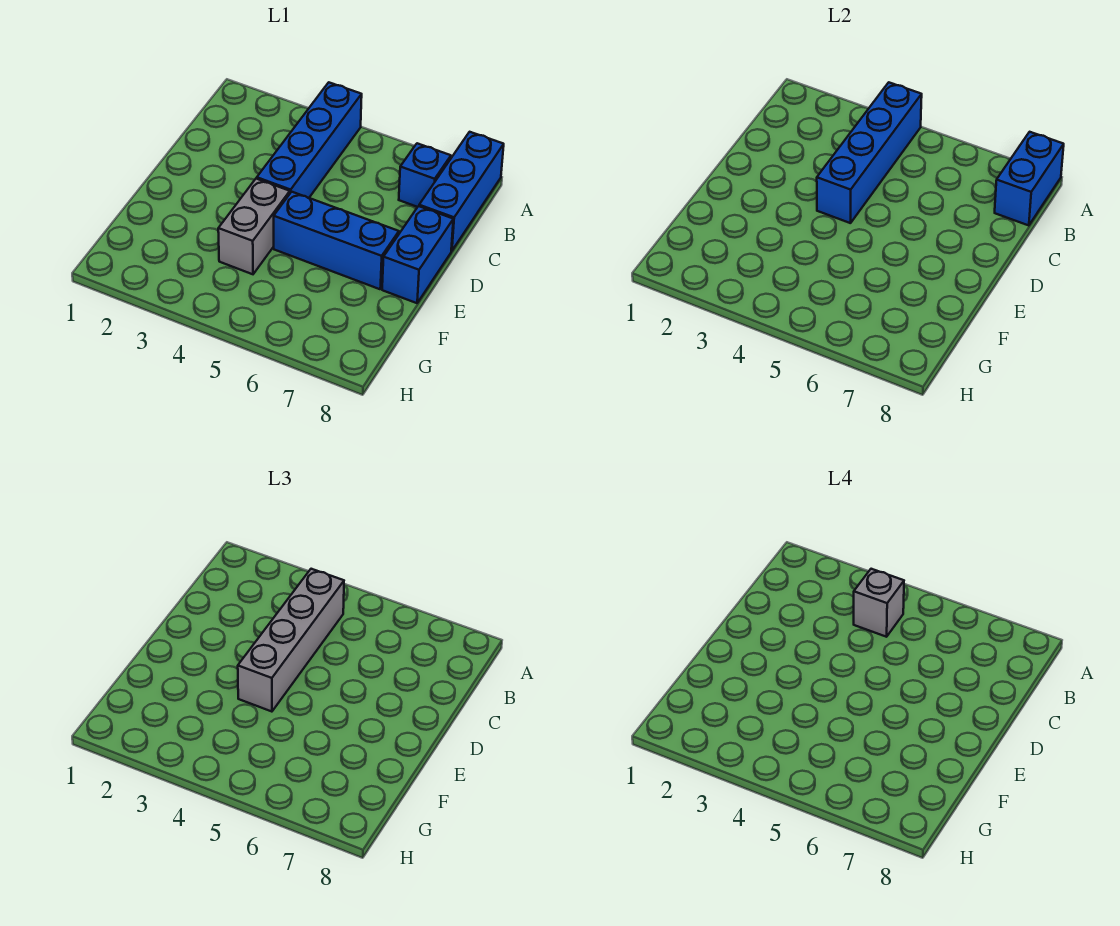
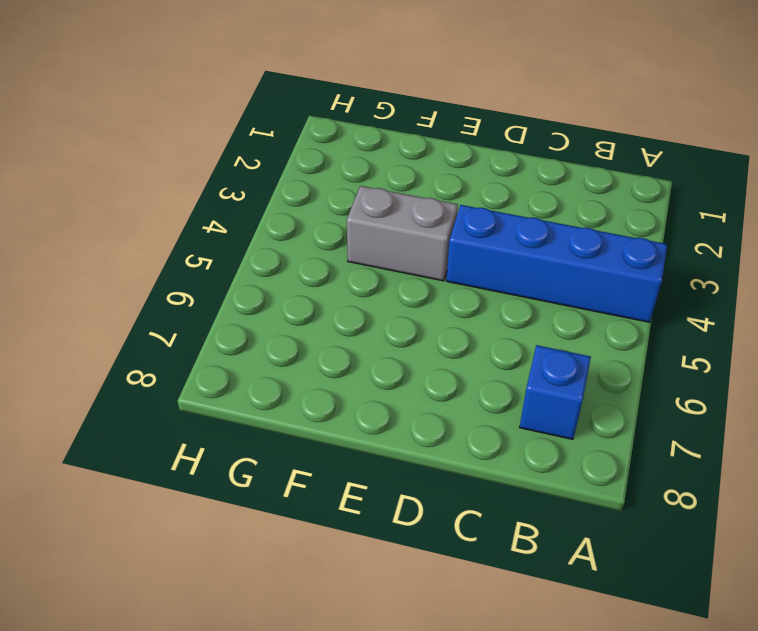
none -> blue 1x3 brick [419,132,504,251]
none -> blue 1x2 brick [382,206,453,303]

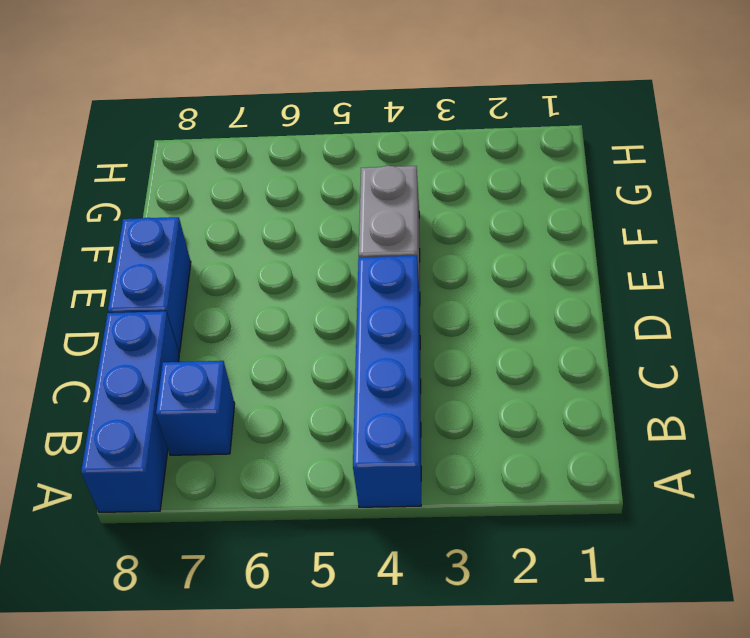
none -> blue 1x3 brick [274,192,399,289]
none -> blue 1x4 brick [817,82,922,223]

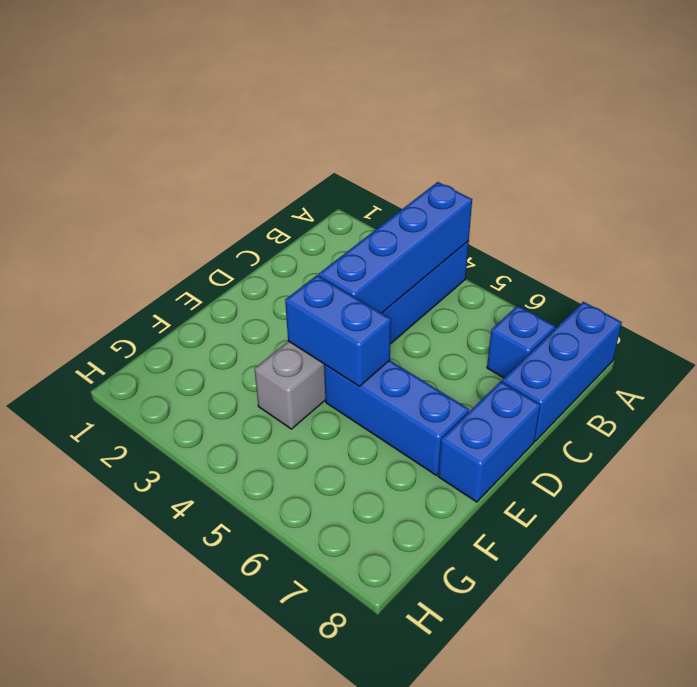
blue 1x2 brick [285,275,391,386] -> blue 1x2 brick turned to [995,132,1064,226]
none -> grey 1x4 brick [238,569,344,712]
none -> grey 1x1 brick [854,569,904,637]

